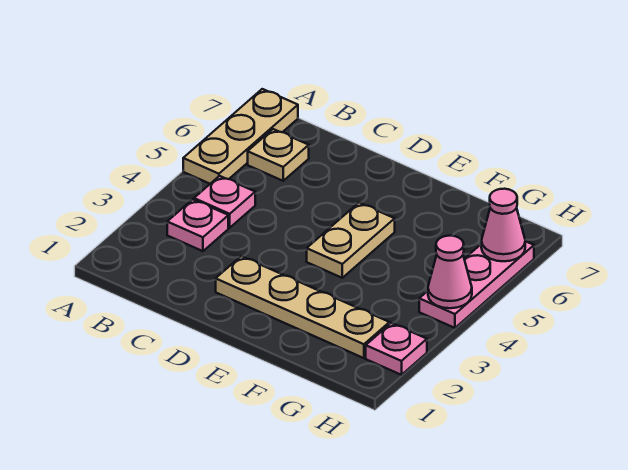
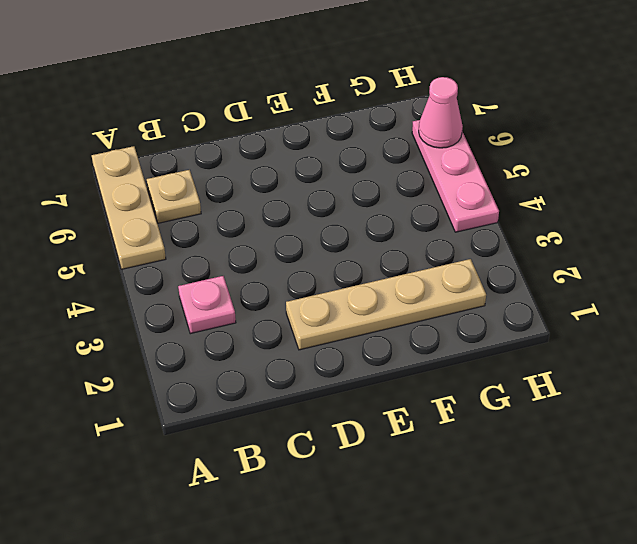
none -> pink 1x1 plate [194,176,255,228]
none -> tan 1x2 plate [307,203,395,278]

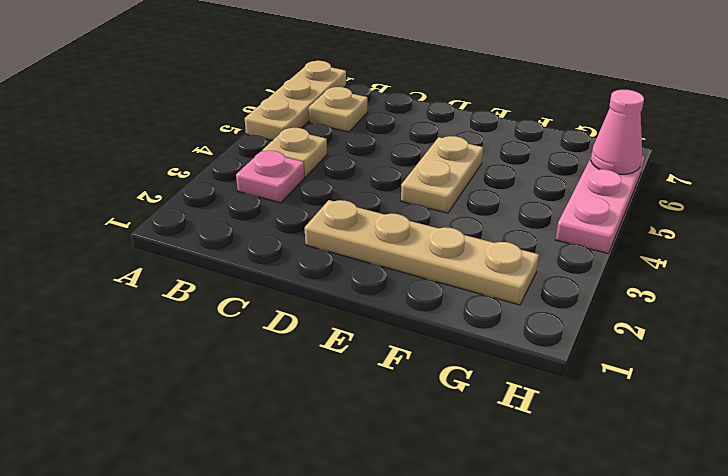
tan 1x1 plate [262,128,327,177] -> pink 1x1 plate [194,176,255,228]
none -> pink 1x1 plate [366,323,427,375]
none -> pink 1x1 cone [428,236,472,308]

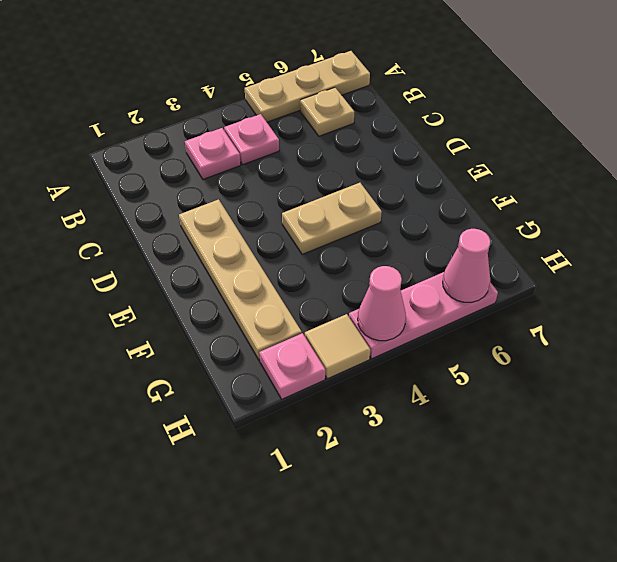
tan 1x1 tile [305,314,370,379] -> none

